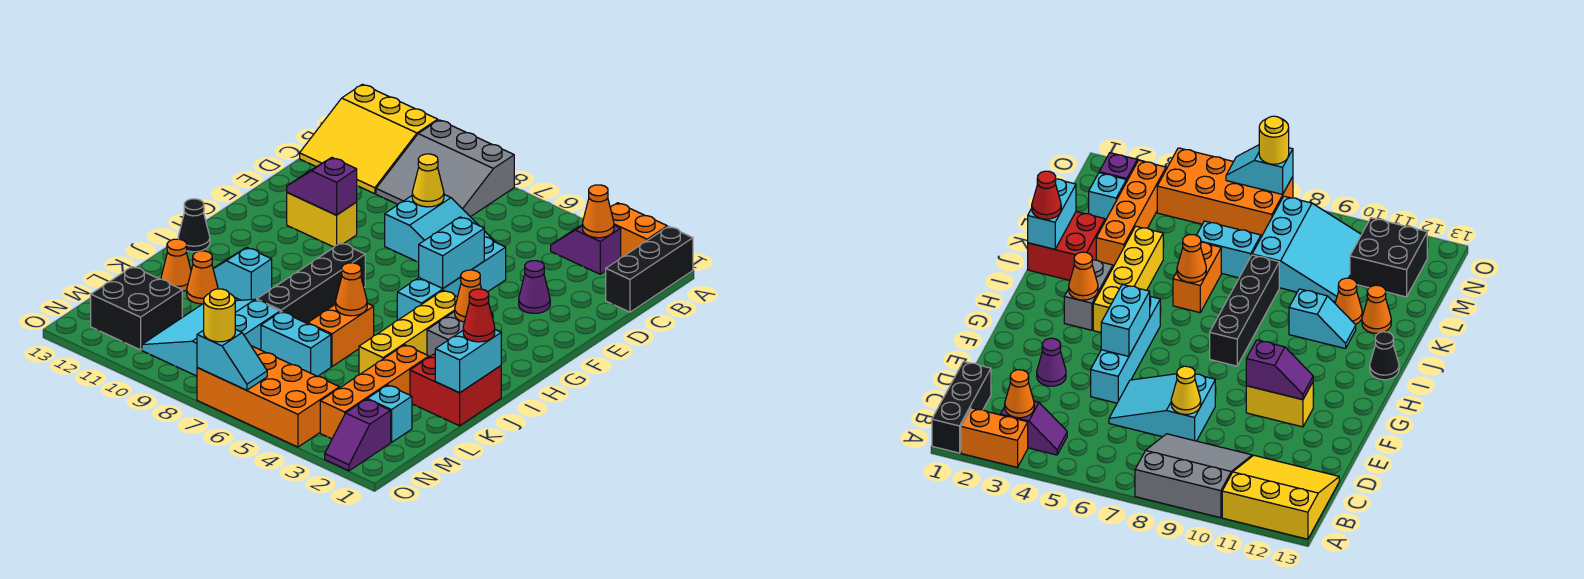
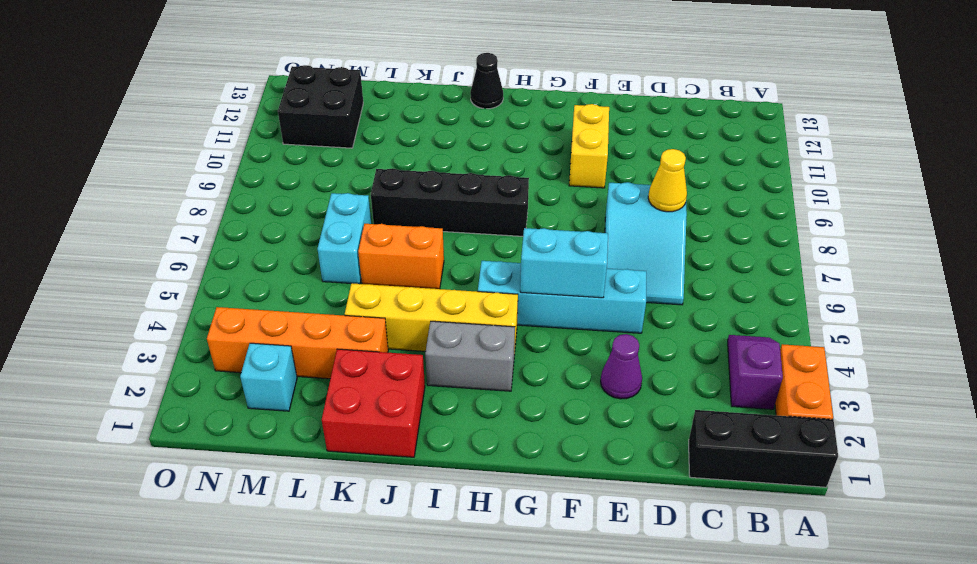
none -> grey 3x3 slope [376,120,514,217]
none -> yellow 3x3 slope [300,84,438,194]
none -> cyan 1x2 slope [213,247,272,300]
none -> orange 1x1 cone [187,251,218,304]

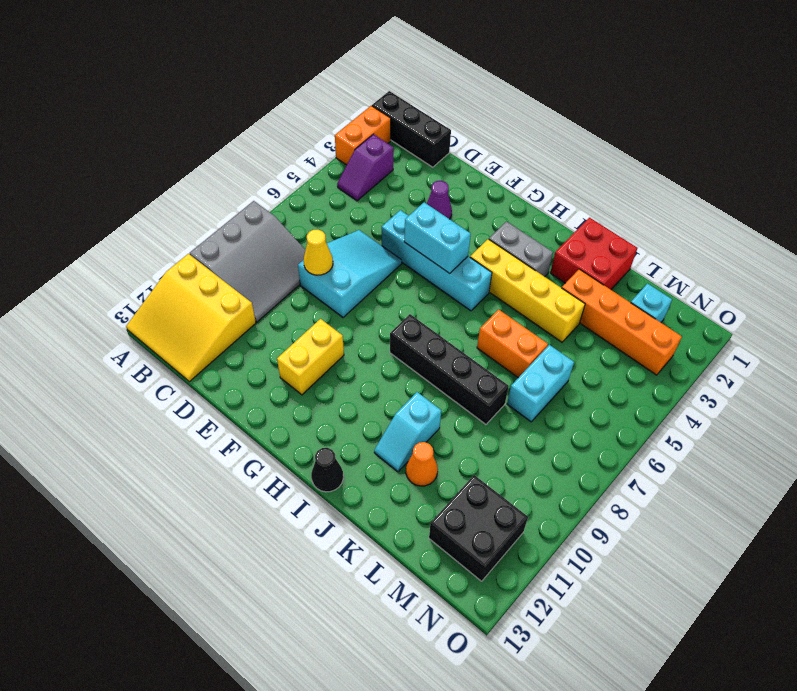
yellow 3x3 slope [126,254,256,382] -> yellow 3x3 slope turned to [300,84,438,194]
none -> orange 1x1 cone [161,239,191,291]
none -> cyan 3x3 slope [142,299,280,376]
none -> purple 1x2 slope [325,399,391,471]
none -> orange 2x4 brick [197,346,340,447]

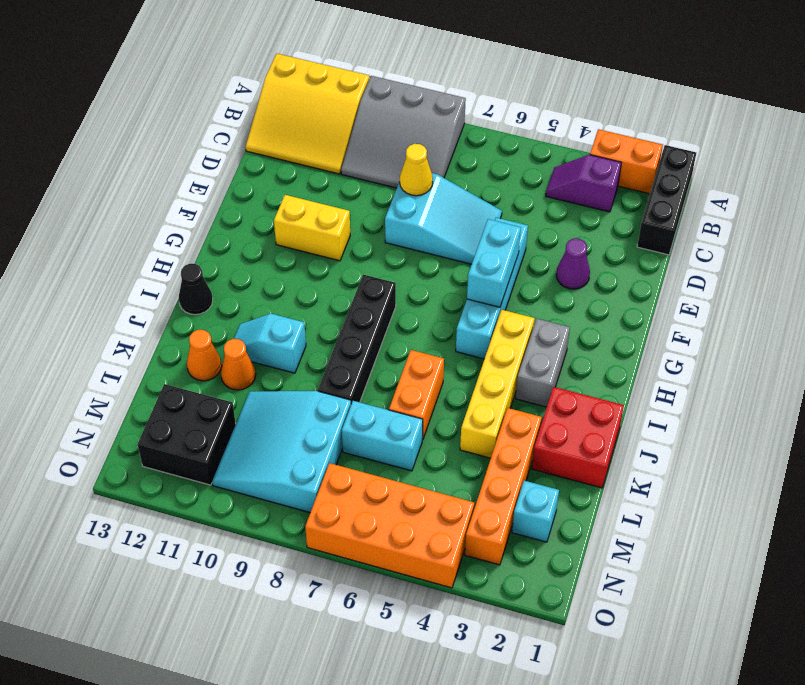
none -> purple 1x2 slope [325,399,391,471]
none -> orange 1x1 cone [583,185,614,238]
none -> purple 1x2 slope [287,158,357,215]
none -> orange 1x1 cone [455,270,481,322]

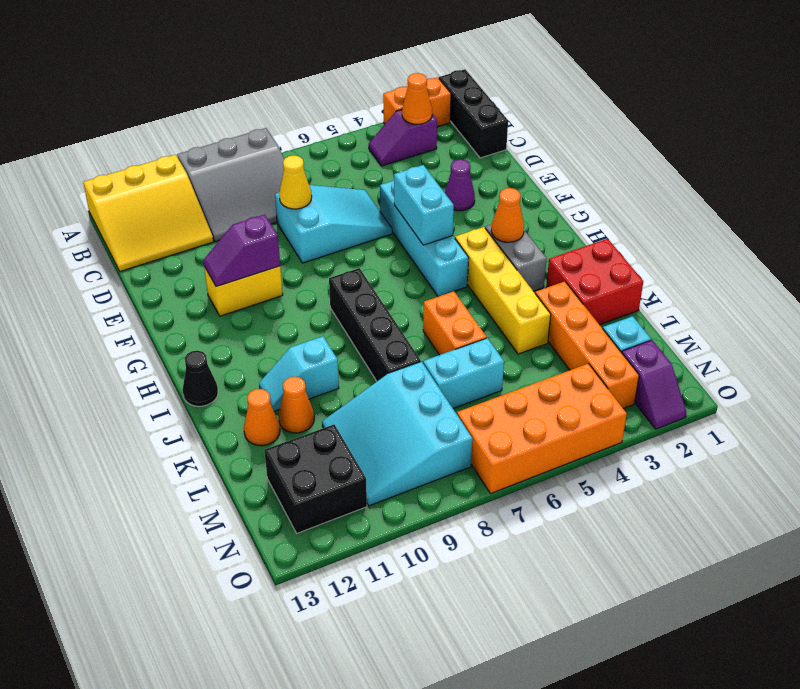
none -> cyan 1x2 brick [435,330,501,393]
none -> orange 1x1 cone [336,263,367,316]
none -> cyan 1x2 slope [197,329,267,390]
none -> red 1x1 cone [463,289,495,342]

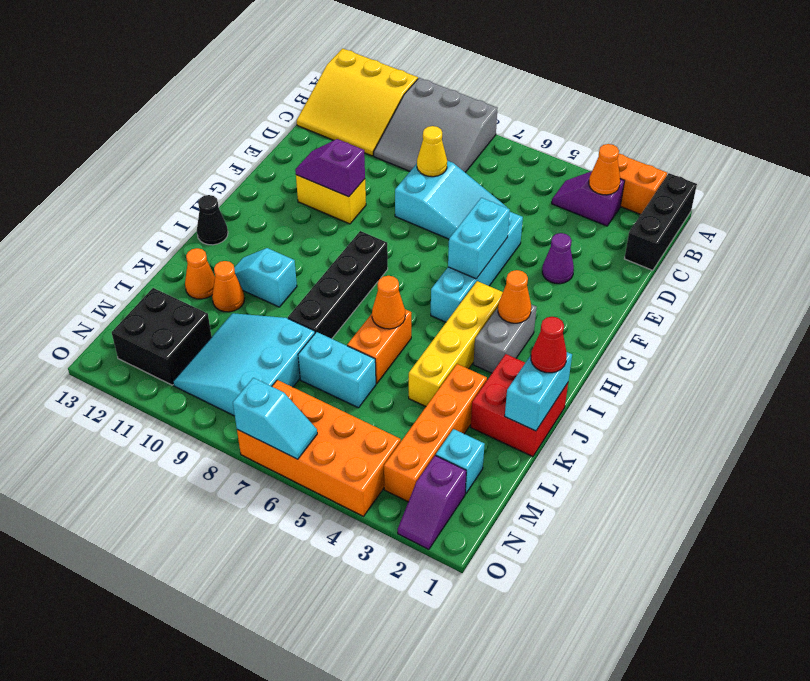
none -> yellow 1x1 round brick [204,289,235,342]

